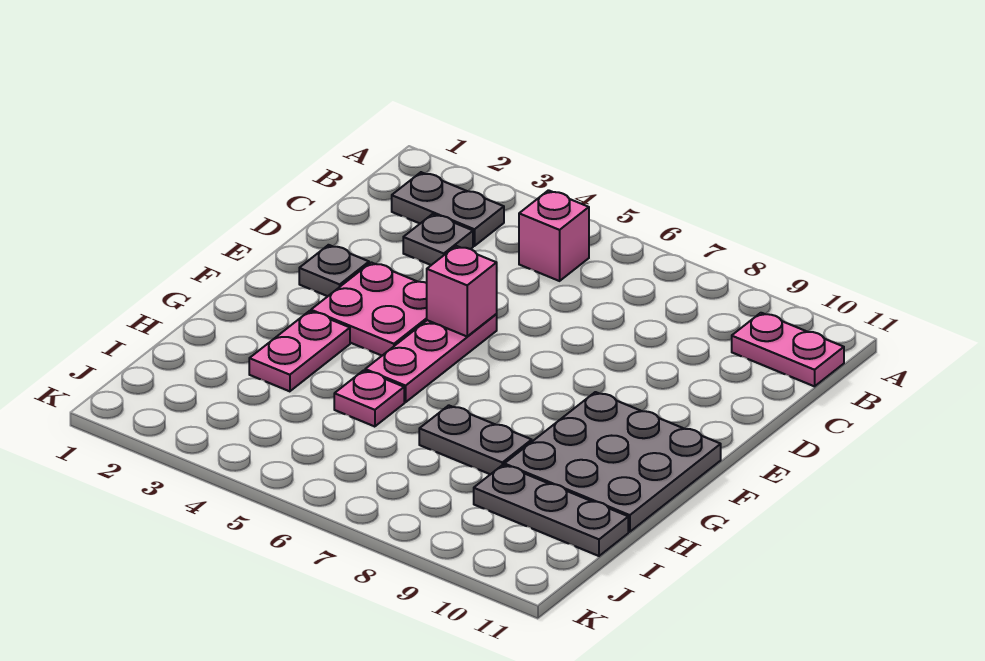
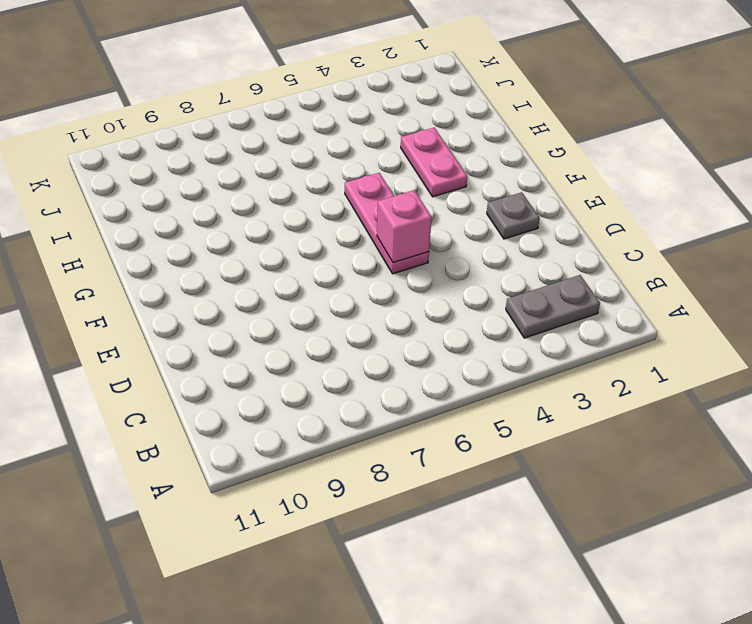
none -> pink 1x1 brick [519,190,589,281]
none -> pink 1x2 plate [732,313,844,386]
none -> grey 1x1 plate [403,214,473,265]

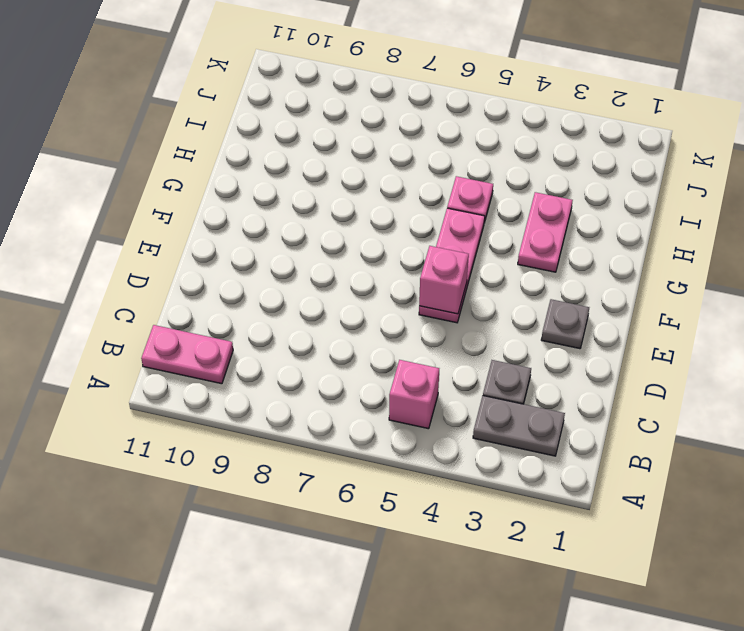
none -> pink 2x2 plate [311,262,427,355]
none -> grey 3x3 plate [504,392,721,532]
none -> grey 1x2 plate [419,405,532,474]

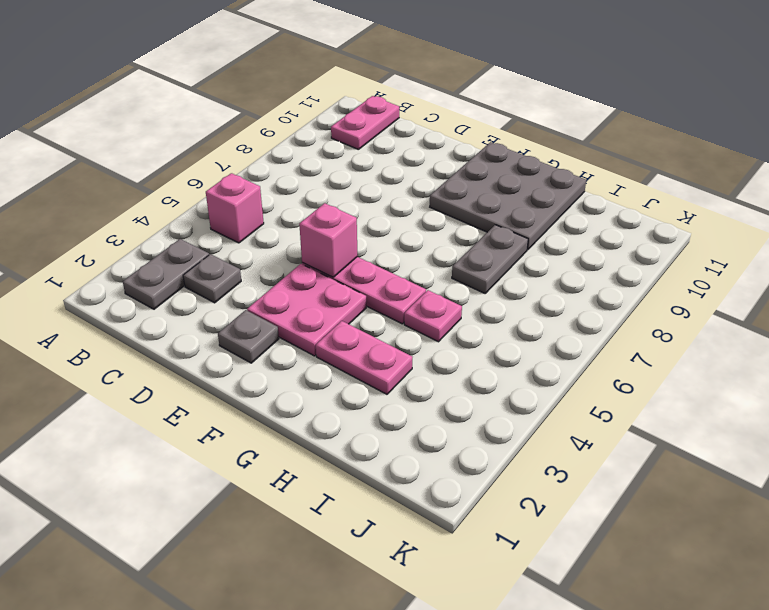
none -> grey 1x3 plate [474,465,628,556]

